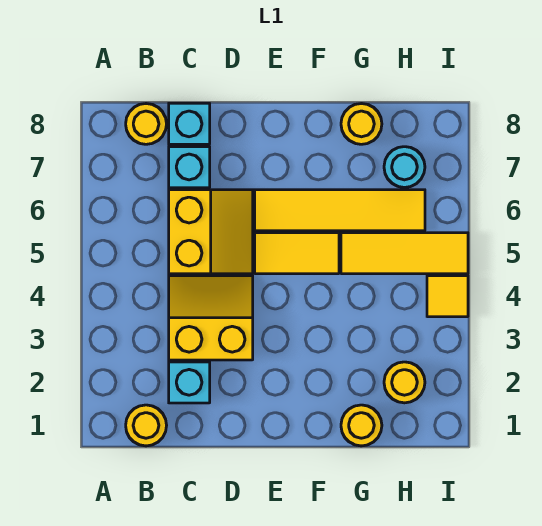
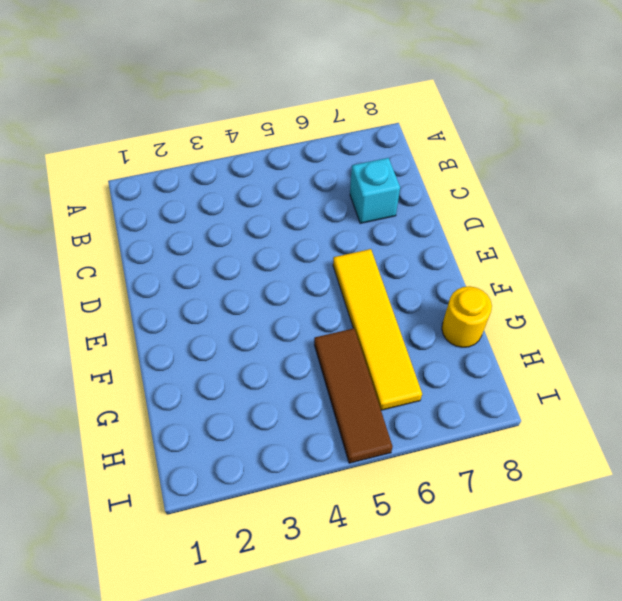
brown 1x3 tile [314,328,393,463] -> yellow 1x3 tile [341,233,468,274]
none -> yellow 1x1 round brick [126,405,167,446]
none -> yellow 1x1 round brick [126,104,167,144]
none -> cyan 1x1 brick [169,362,210,403]

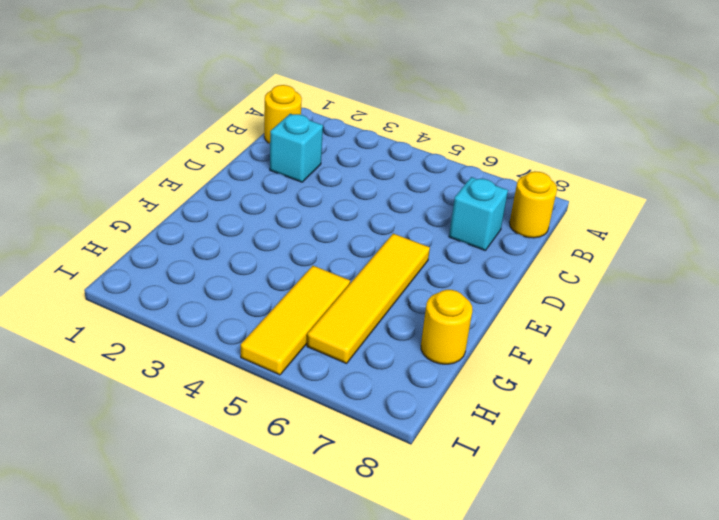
none -> yellow 2x2 slope [169,276,253,360]
none -> yellow 2x2 slope [169,190,253,274]
none -> cyan 1x1 brick [169,103,210,144]

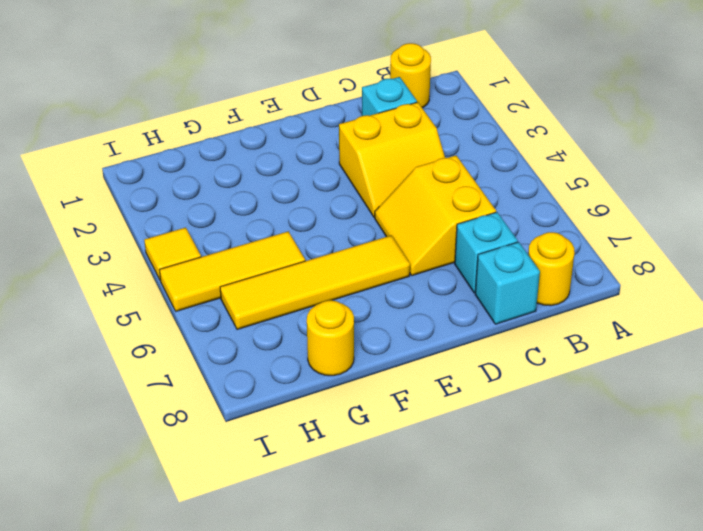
none -> yellow 1x2 tile [255,233,339,274]
none -> yellow 1x1 round brick [341,405,382,446]
none -> yellow 1x1 round brick [384,362,425,403]

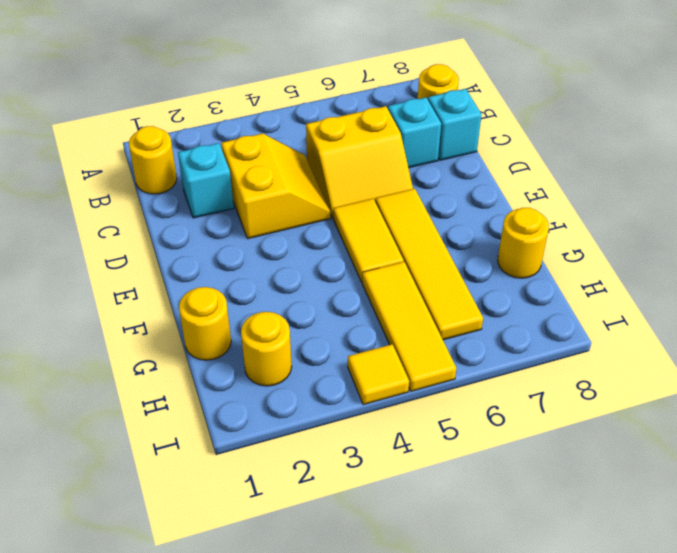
none -> cyan 1x1 round brick [384,147,425,188]

